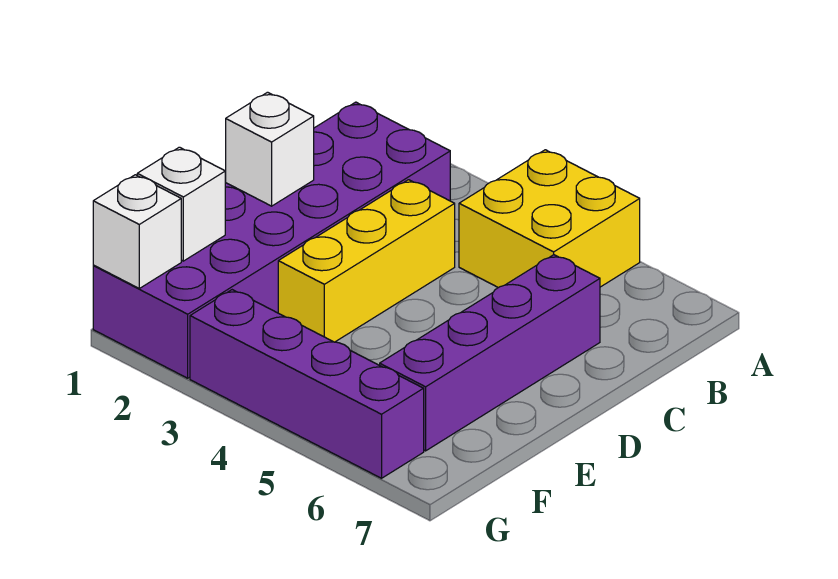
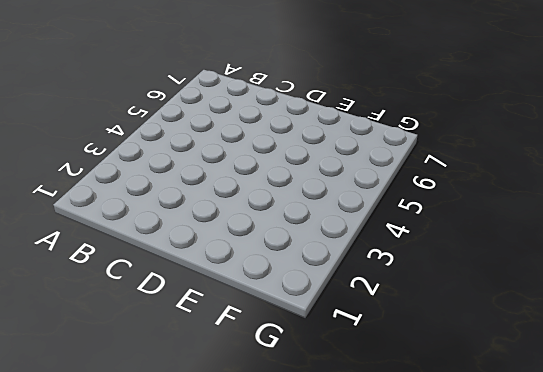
none -> yellow 2x2 brick [459,150,640,288]
none -> purple 2x6 brick [93,102,450,378]

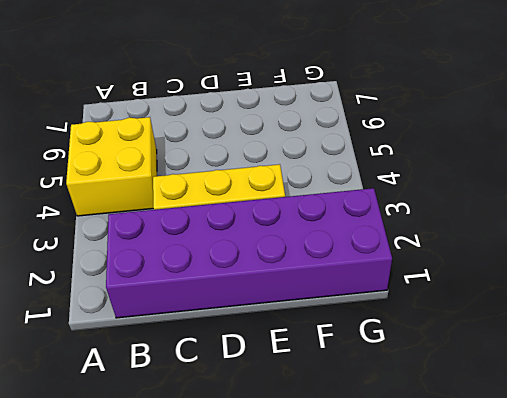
none -> purple 1x4 brick [380,255,600,451]
none -> purple 1x4 brick [190,290,424,478]

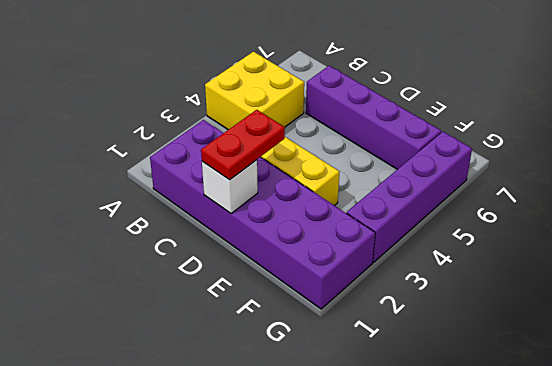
red 1x2 plate [201,110,285,180] -> none
none -> white 1x1 brick [137,147,225,261]
none -> white 1x1 brick [93,175,181,288]

